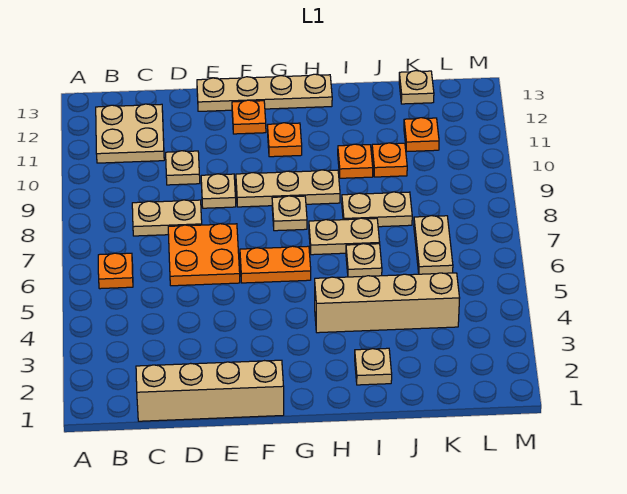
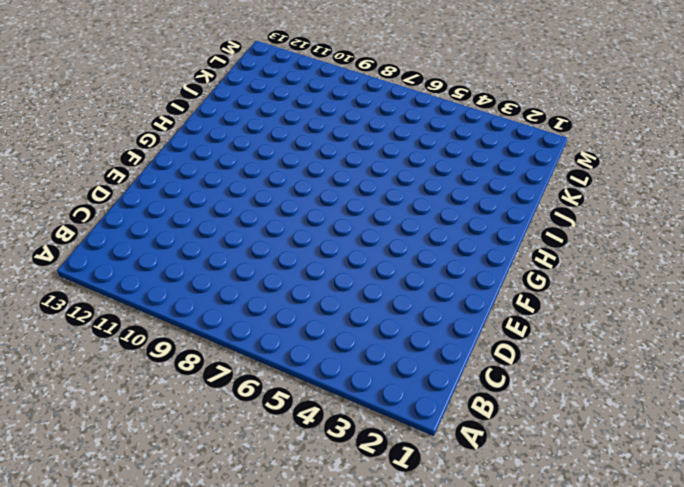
none -> orange 1x1 plate [98,253,133,289]
none -> tan 2x2 plate [96,104,164,163]
none -> tan 1x4 brick [136,360,284,421]

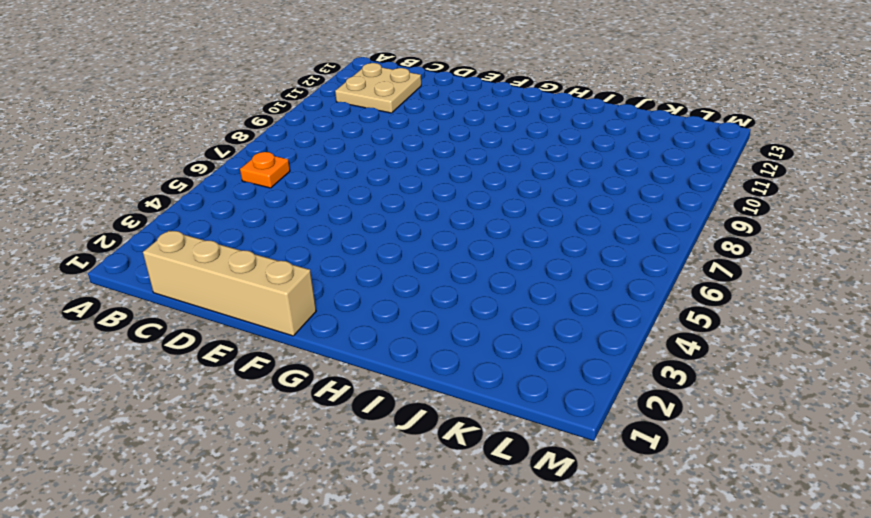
none -> tan 1x2 plate [132,200,202,236]
none -> orange 2x2 plate [168,224,240,286]
none -> tan 1x1 plate [166,151,200,185]

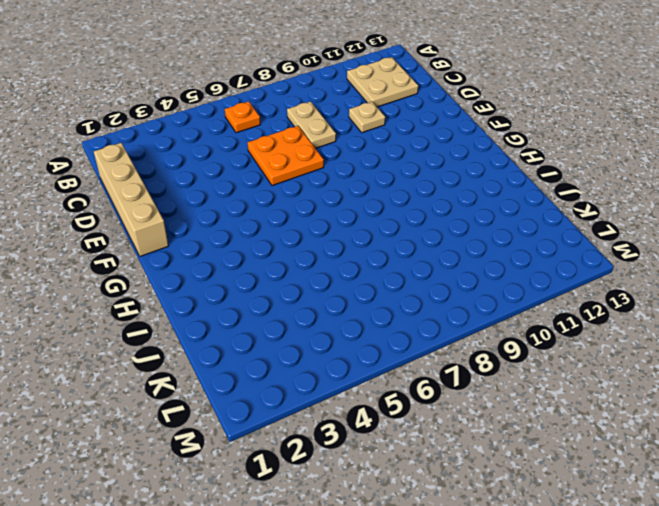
none -> tan 1x1 plate [201,174,236,208]
none -> tan 1x4 plate [197,74,332,111]
none -> orange 1x2 plate [240,246,311,283]

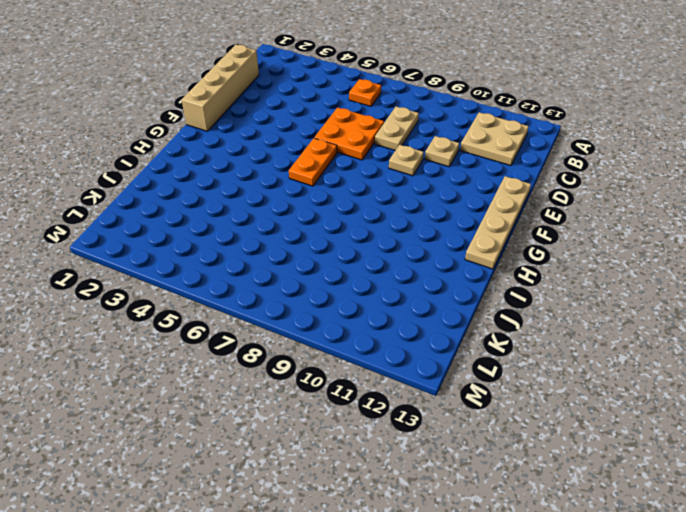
none -> tan 1x3 plate [236,170,340,207]
none -> orange 1x1 plate [232,100,266,134]
none -> tan 1x1 plate [272,196,307,231]

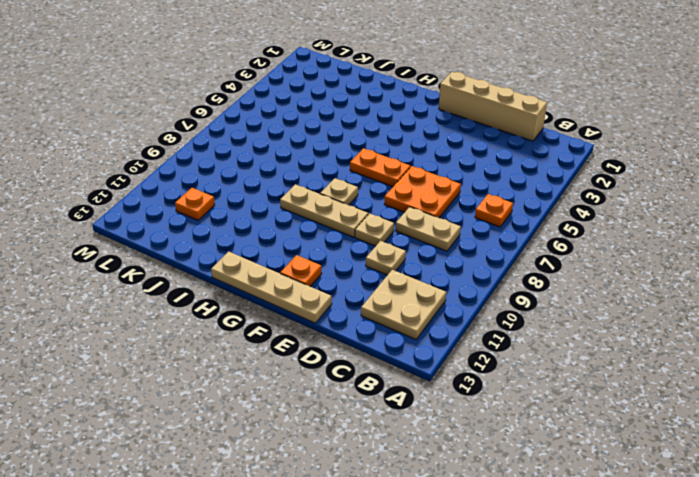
none -> orange 1x1 plate [267,123,302,157]
none -> tan 1x4 brick [315,273,460,333]
none -> tan 1x2 plate [309,218,380,255]

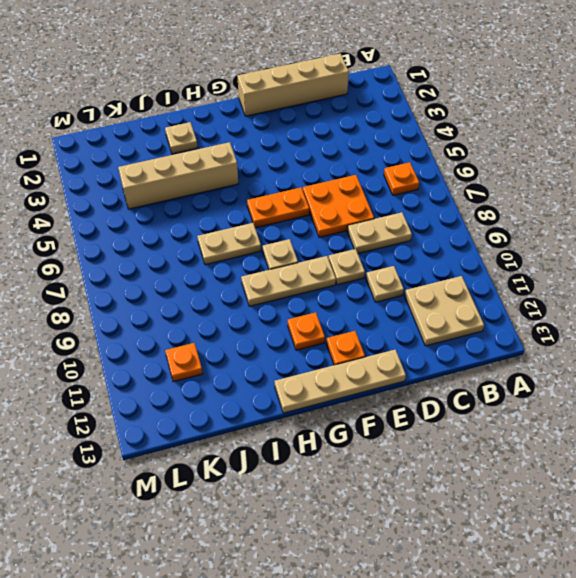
none -> tan 1x1 plate [346,244,382,277]
none -> tan 1x2 plate [342,192,412,227]
none -> orange 1x1 plate [338,144,373,178]

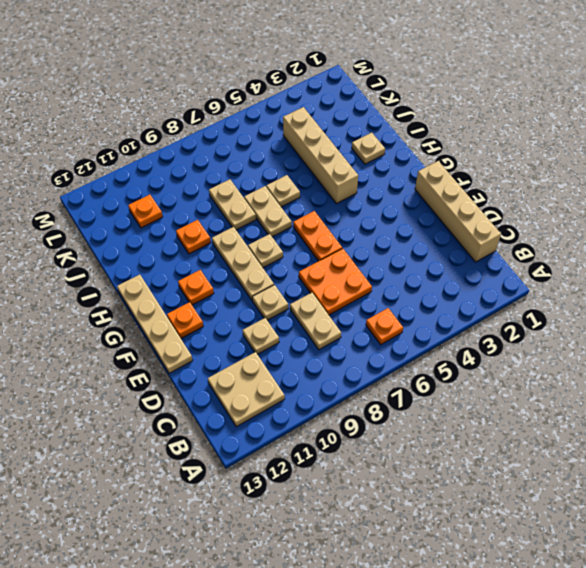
none -> orange 1x1 plate [372,143,407,177]
none -> tan 1x2 plate [414,216,453,274]
none -> tan 1x1 plate [399,71,434,104]

